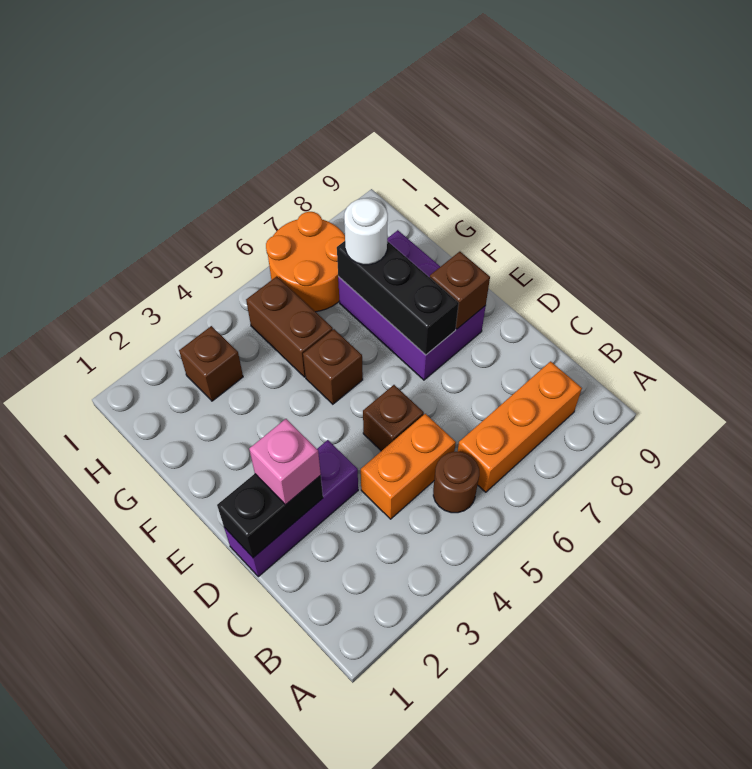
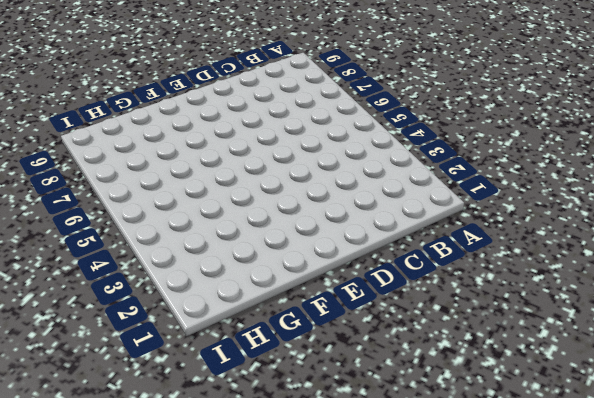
none -> brown 1x1 round brick [433,452,479,513]
none -> orange 1x3 brick [458,361,582,492]
none -> orange 1x2 brick [361,414,456,519]

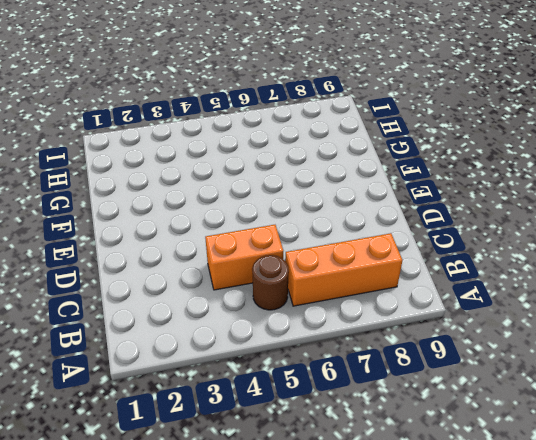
none -> purple 1x3 brick [224,440,358,577]
none -> brown 1x1 brick [363,385,424,451]
none -> purple 2x3 brick [338,230,486,380]

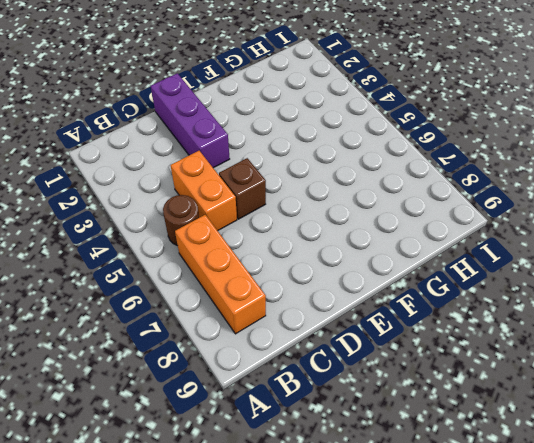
none -> purple 2x3 brick [338,230,486,380]
none -> brown 1x1 brick [303,329,363,404]
none -> brown 1x2 brick [246,276,333,377]

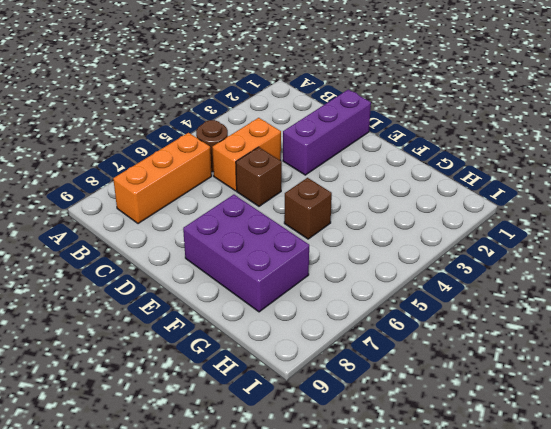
none -> brown 1x2 brick [246,276,333,377]
none -> brown 1x1 brick [179,326,243,401]
none -> orange 2x2 round brick [266,212,345,312]

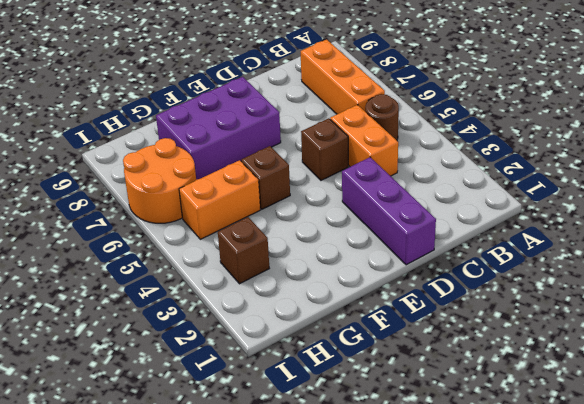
orange 1x2 brick [179,160,260,239] -> brown 1x2 brick [246,276,333,377]
none -> black 1x2 brick [217,474,323,558]
none -> black 1x3 brick [337,241,459,355]
none -> brown 1x1 brick [430,252,490,329]

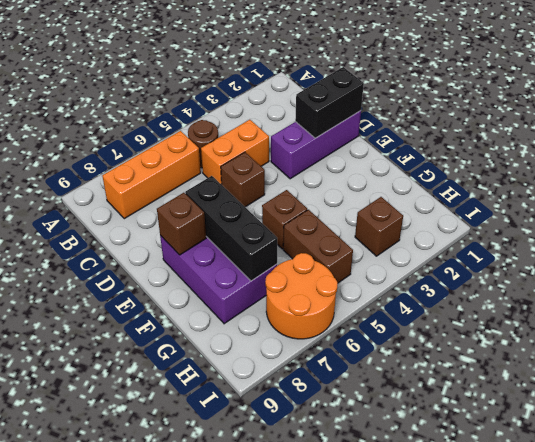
none -> pink 1x1 brick [249,419,321,505]
none -> white 1x1 round brick [344,198,388,265]

